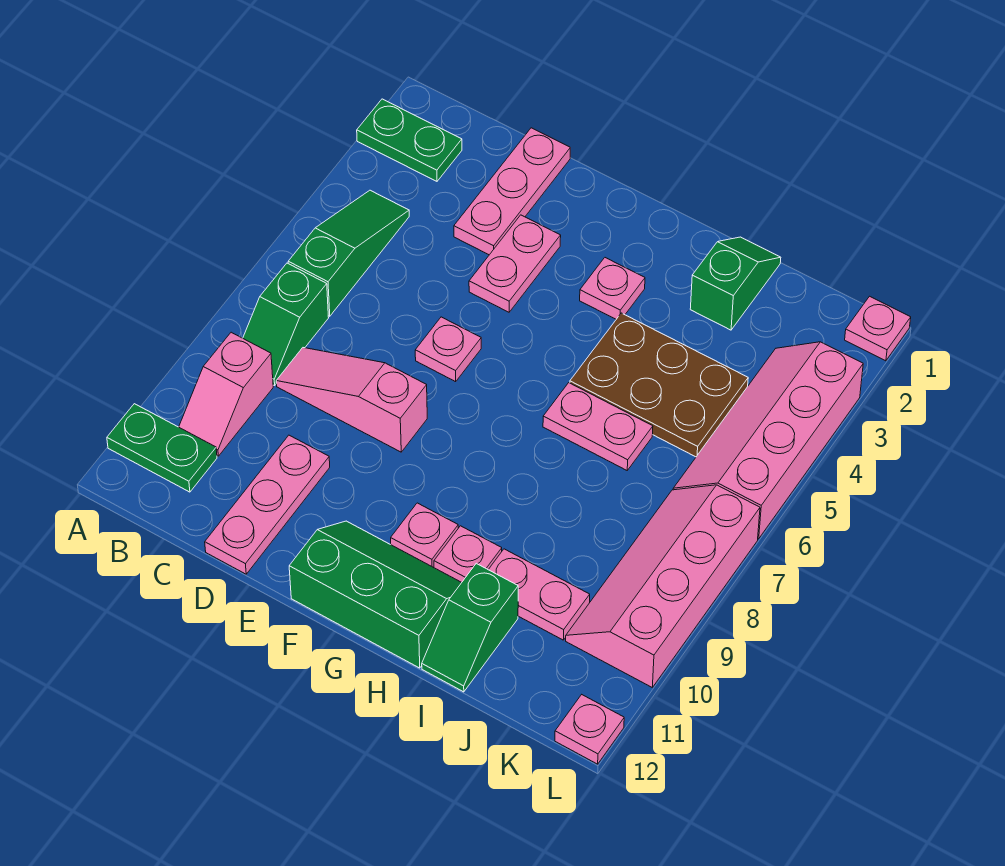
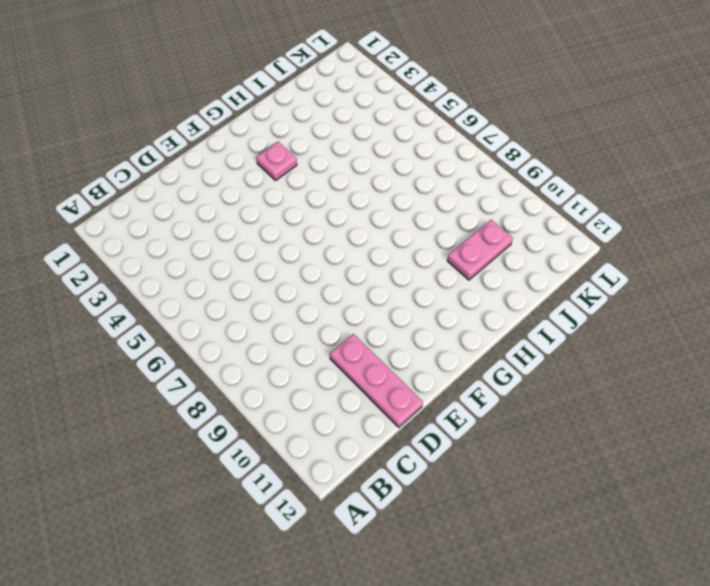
none -> green 1x2 plate [357,99,462,181]
none -> green 1x2 plate [107,404,217,492]
none -> green 1x3 slope [288,190,409,316]

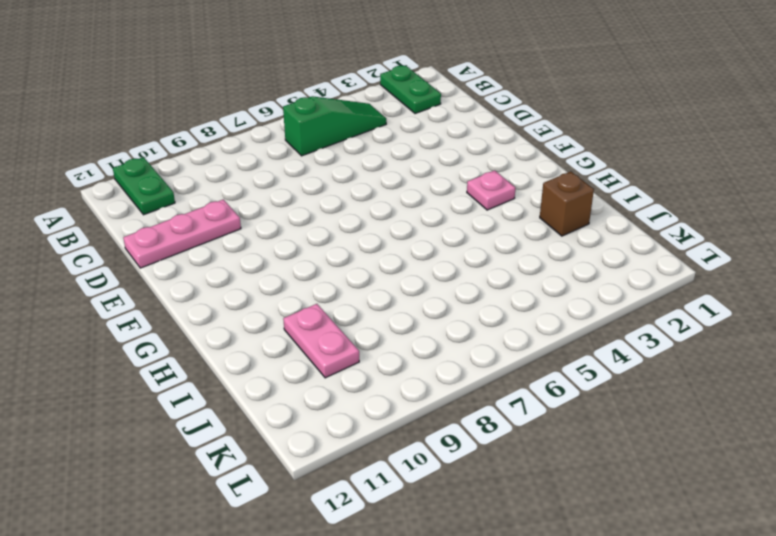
brown 1x1 brick [540,171,594,236] -> green 1x2 slope [690,237,781,330]
none -> green 1x2 slope [243,263,329,386]
none -> pink 1x2 slope [179,332,273,456]
none -> pink 1x3 slope [276,348,427,452]

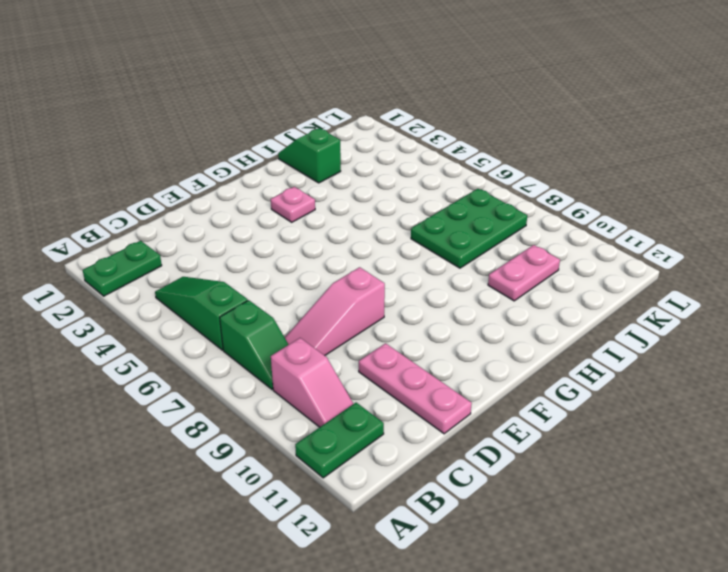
green 2x3 plate [411,189,527,268] -> pink 2x4 slope [566,485,760,687]
none -> pink 1x3 plate [454,128,570,255]
none -> pink 1x2 plate [469,215,561,312]
none -> pink 1x1 plate [415,317,481,382]

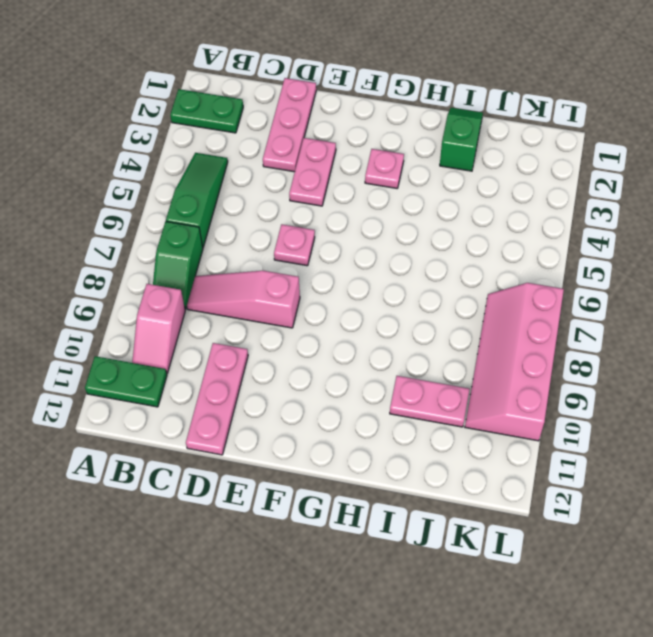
none -> green 2x3 slope [289,521,462,668]
none -> pink 1x1 plate [391,503,458,568]
none -> brown 2x3 plate [570,313,748,457]

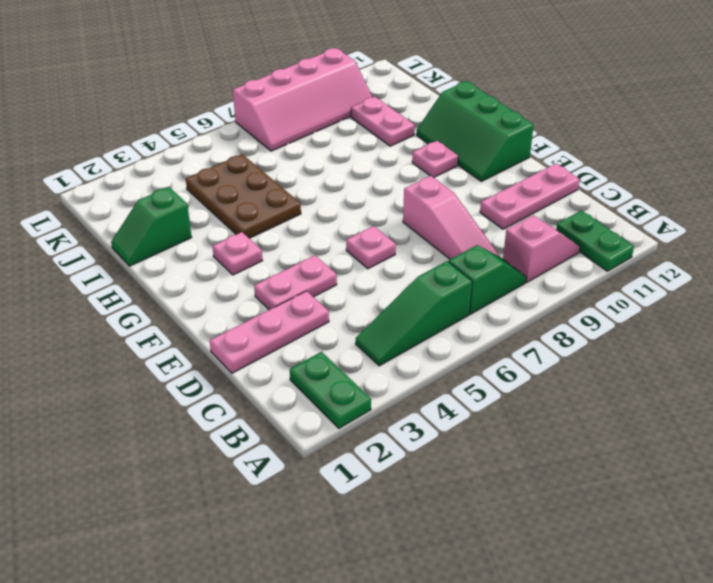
none -> pink 1x2 plate [543,383,653,470]
none -> pink 1x1 plate [434,526,502,582]
none -> green 1x2 slope [422,563,518,692]

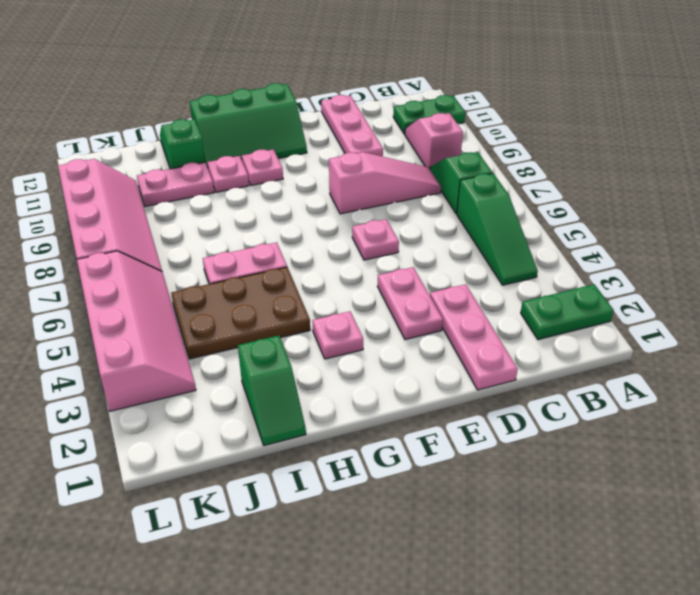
none -> pink 1x1 plate [845,296,911,361]
none -> pink 1x1 plate [555,695,624,764]

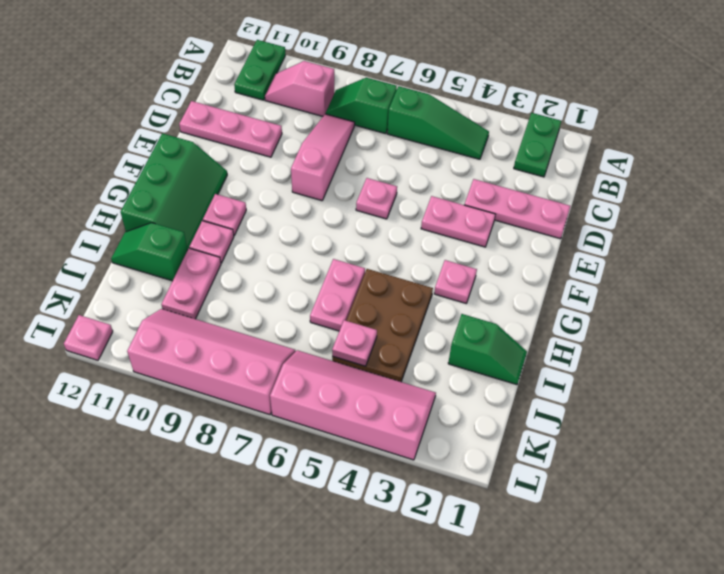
pink 1x1 plate [332,320,377,366] -> pink 1x1 plate moved to [845,296,911,361]

